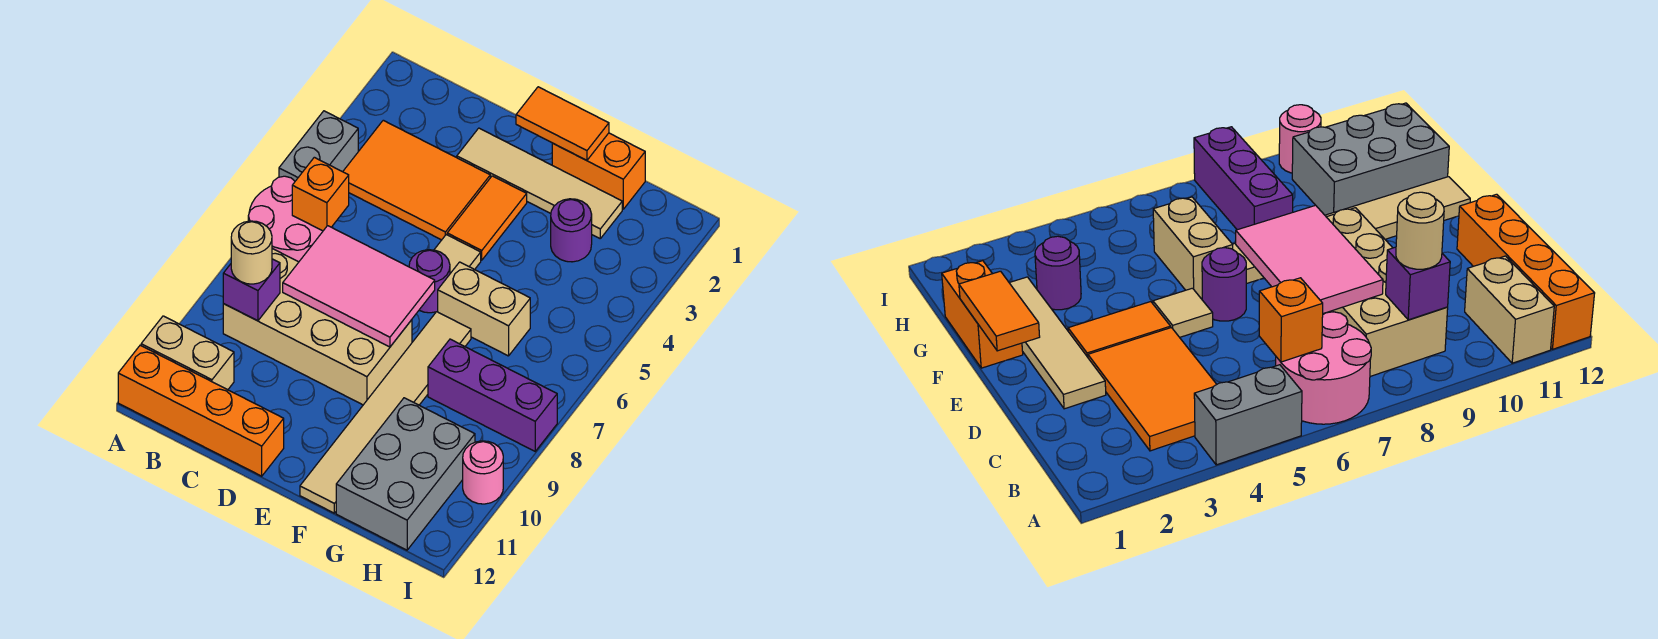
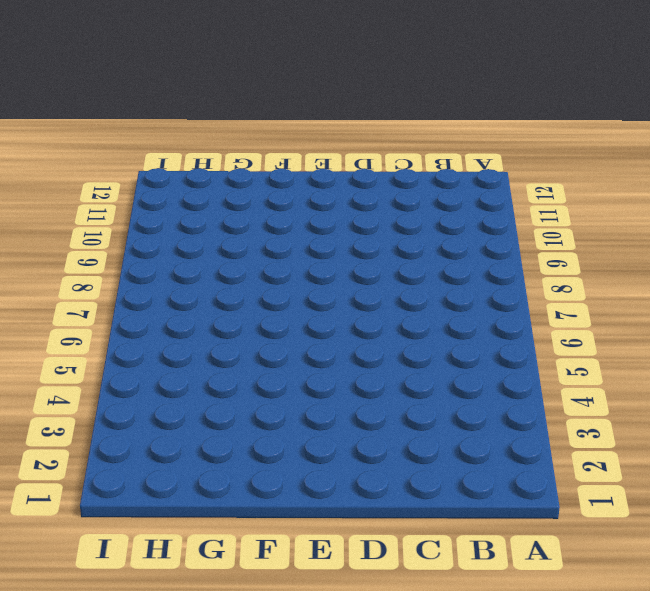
none -> grey 1x2 brick [279,111,358,181]
none -> pink 2x2 round brick [248,176,333,262]
none -> tan 1x2 brick [141,316,234,390]

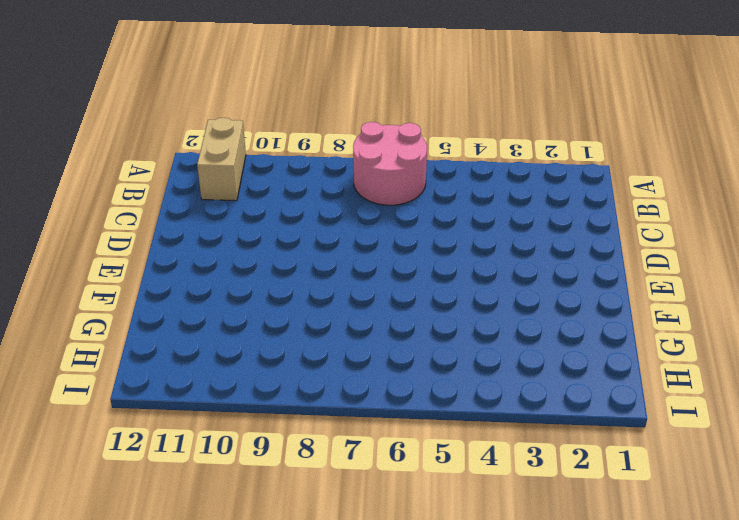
none -> grey 1x2 brick [279,111,358,181]
none -> orange 1x4 brick [118,345,284,476]
none -> orange 2x3 tile [343,120,490,240]

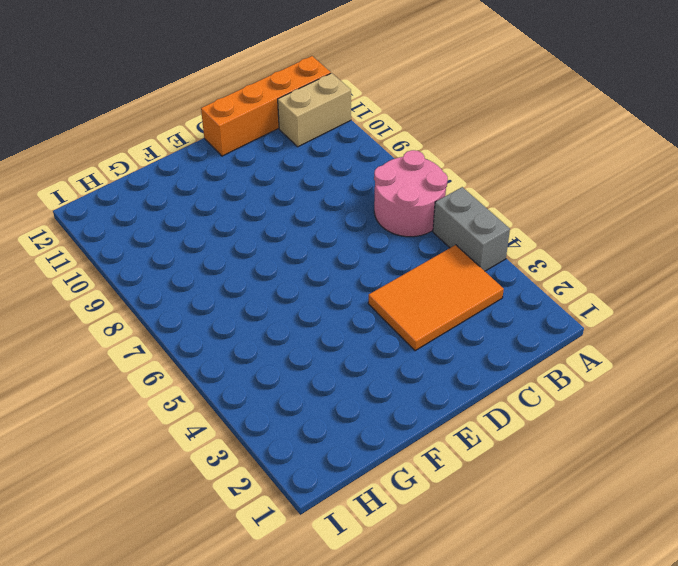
none -> tan 2x4 brick [223,249,412,405]
none -> tan 1x4 tile [457,128,622,238]
none -> orange 1x2 tile [447,176,527,260]

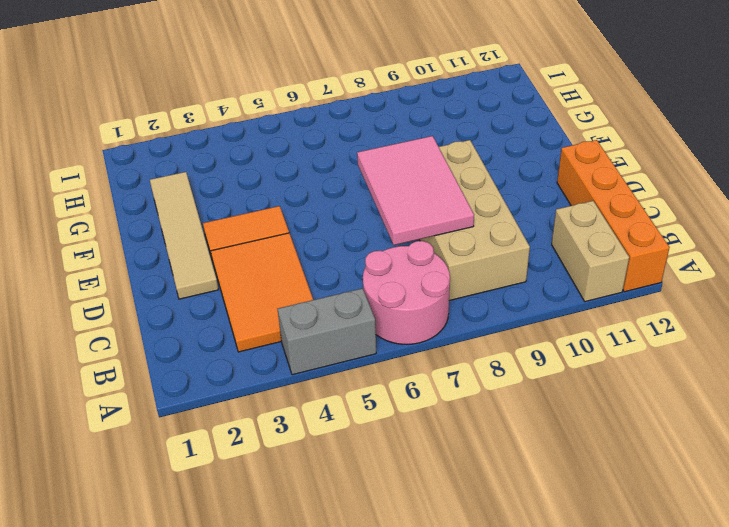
none -> tan 1x1 tile [434,235,481,273]
none -> purple 1x1 round brick [409,250,450,313]
none -> orange 1x2 brick [552,133,645,209]

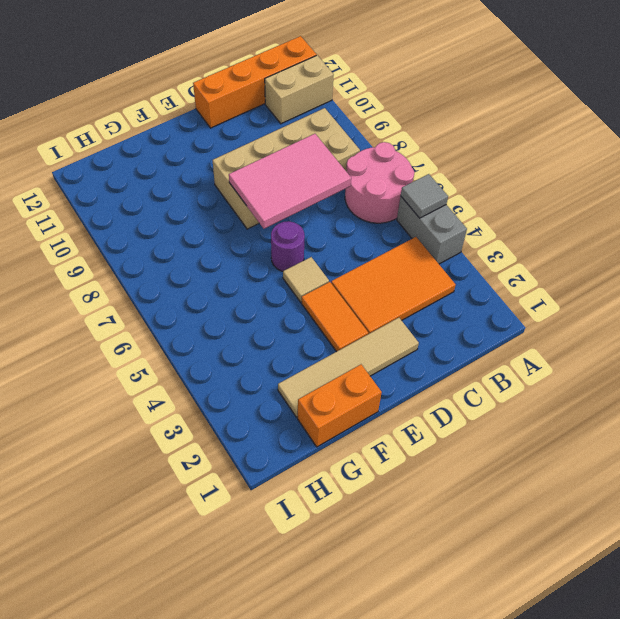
grey 1x1 tile [401,174,448,218] -> none
none -> tan 1x2 brick [437,262,530,356]
none -> tan 1x6 tile [300,312,471,513]
none -> purple 1x1 round brick [551,199,592,262]

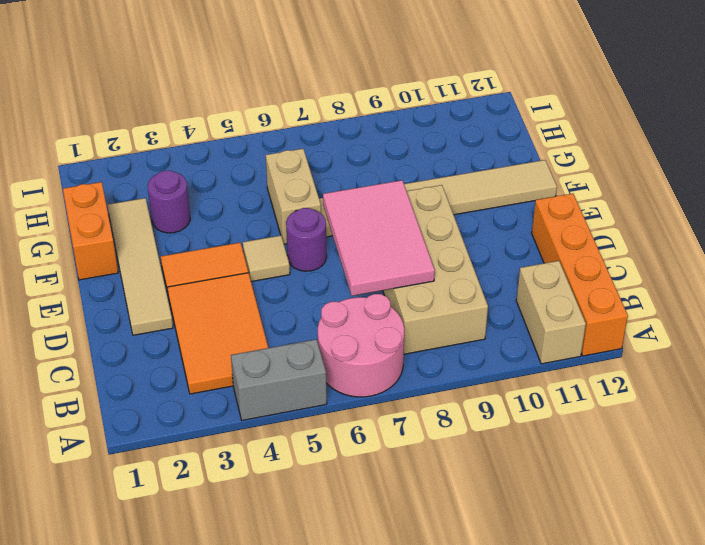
none -> purple 1x3 brick [428,339,557,451]
none -> grey 2x3 brick [336,398,475,550]
none -> pink 1x1 round brick [463,441,503,504]

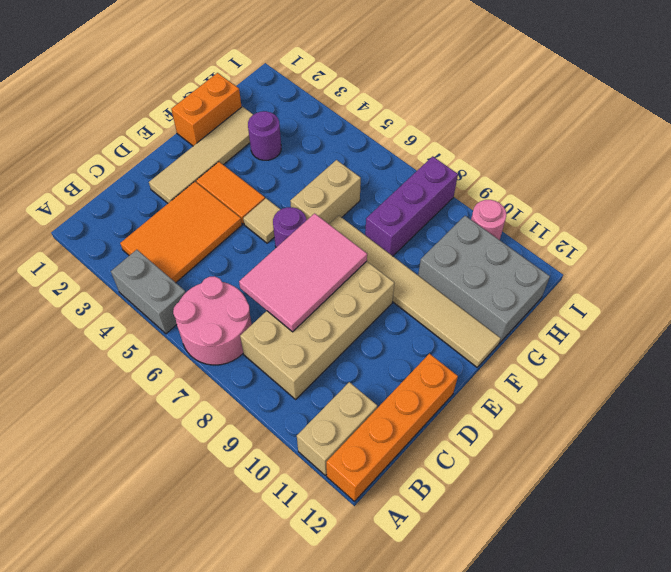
none -> orange 1x1 brick [292,157,349,231]
none -> purple 1x1 brick [223,259,280,321]
none -> orange 1x2 tile [516,87,609,160]

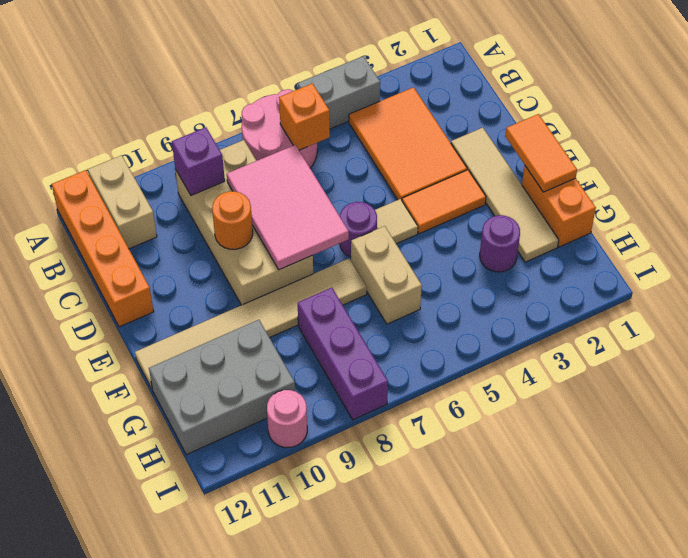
orange 1x1 round brick [212,191,253,249] -> none
none -> tan 1x1 round brick [231,221,272,284]

